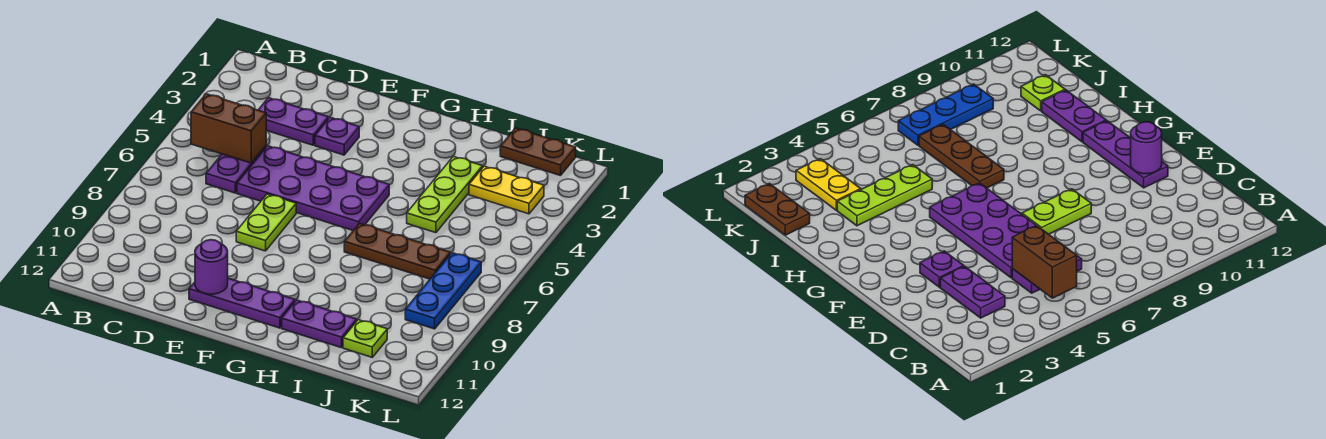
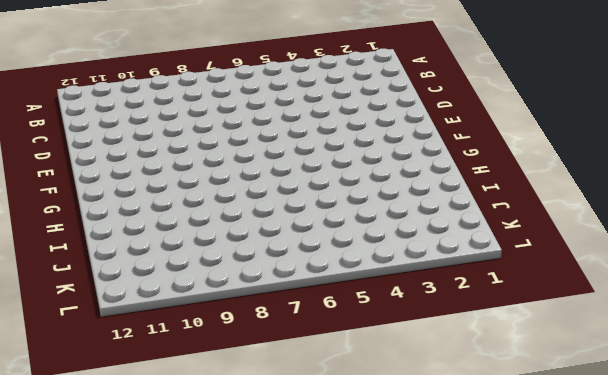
none -> purple 1x2 plate [259,98,328,145]
none -> purple 1x2 plate [206,146,266,193]
none -> purple 2x4 plate [237,146,389,231]

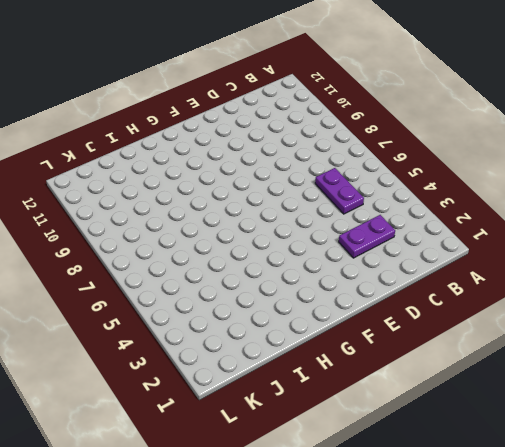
none -> purple 2x4 plate [237,146,389,231]
none -> purple 1x1 plate [315,117,359,155]
none -> lime 1x2 plate [236,194,296,251]

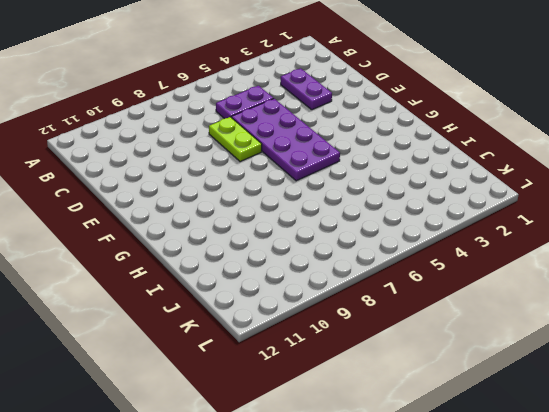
lime 1x2 plate [209,117,262,162] -> lime 1x2 plate turned to [236,194,296,251]
none -> purple 1x1 plate [315,117,359,155]
none -> purple 1x3 plate [189,278,295,328]
none -> brown 1x3 plate [344,223,450,279]

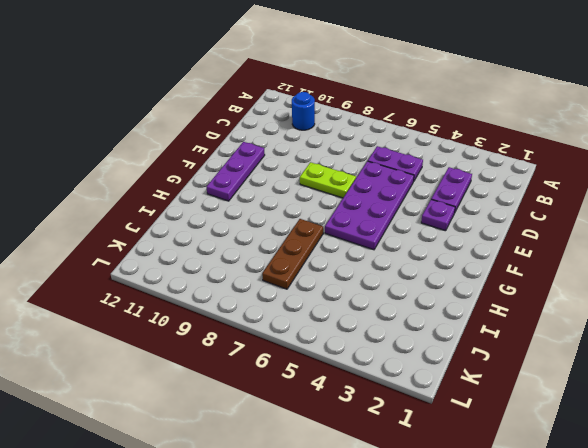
blue 1x1 round brick [292,92,315,130] -> none
none -> purple 1x2 plate [282,300,357,348]
none -> lime 1x3 plate [407,156,483,233]
none -> brown 1x2 plate [500,128,576,176]

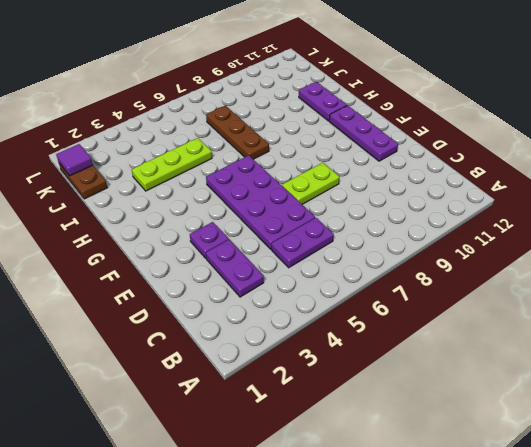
purple 1x1 tile [56,144,93,176] -> none
none -> yellow 1x2 plate [469,166,544,214]
none -> lime 1x1 plate [343,320,387,357]
none -> blue 1x3 plate [405,253,481,329]

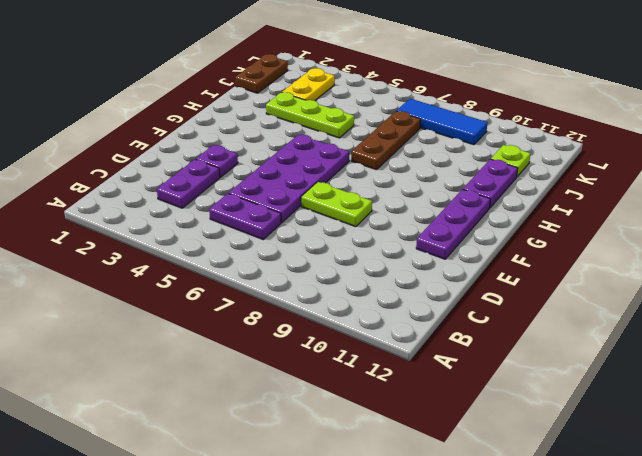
blue 1x3 tile [397,99,487,145] -> blue 1x3 plate [405,253,481,329]
none -> brown 1x2 brick [191,94,266,163]
none -> purple 1x1 round brick [195,240,228,294]

